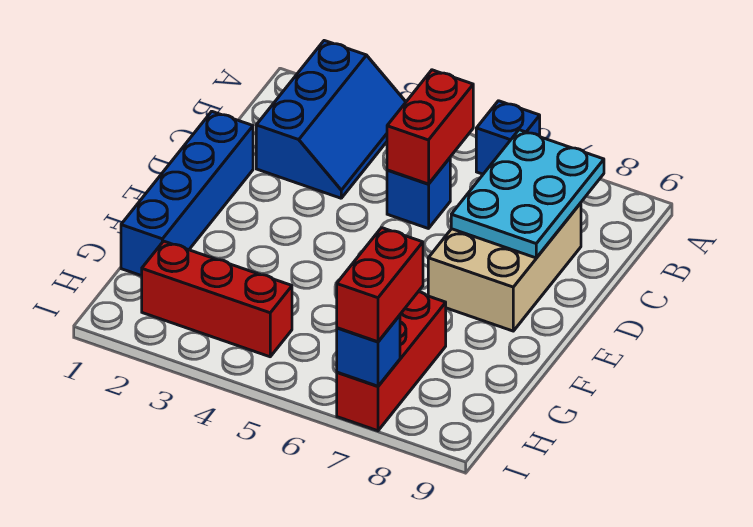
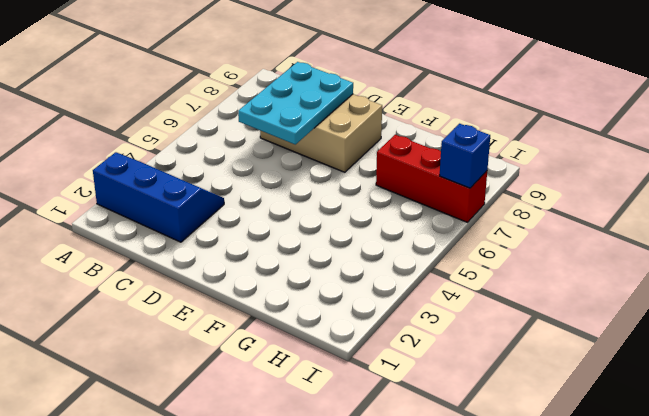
cyan 2x3 plate [238,62,353,144] -> cyan 2x3 plate turned to [451,130,604,258]
none -> blue 1x1 brick [476,101,540,174]
none -> blue 1x1 brick [387,158,450,229]

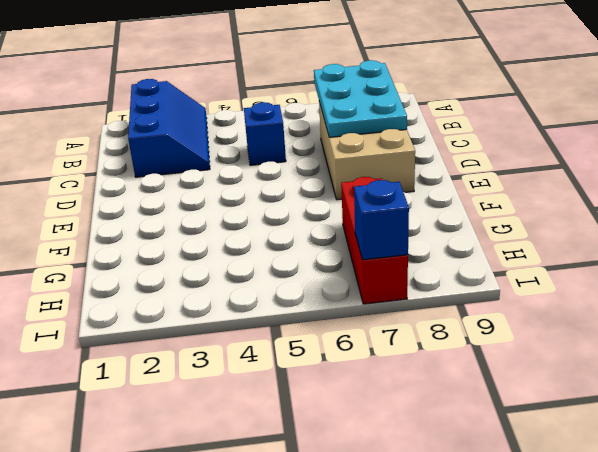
none -> blue 1x1 brick [476,101,540,174]
none -> blue 1x4 brick [121,112,253,276]

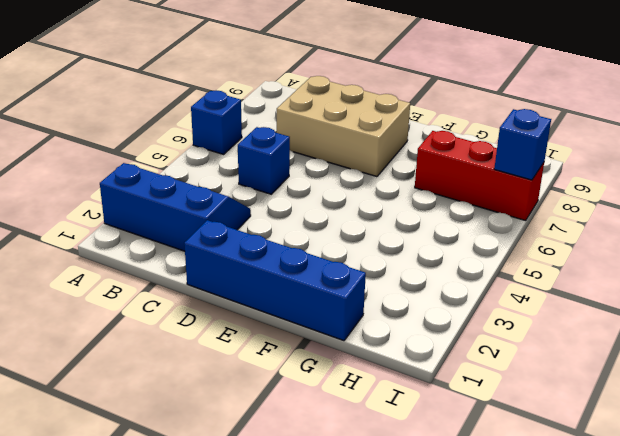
none -> red 1x3 brick [142,241,292,357]
none -> red 1x2 brick [387,70,473,184]

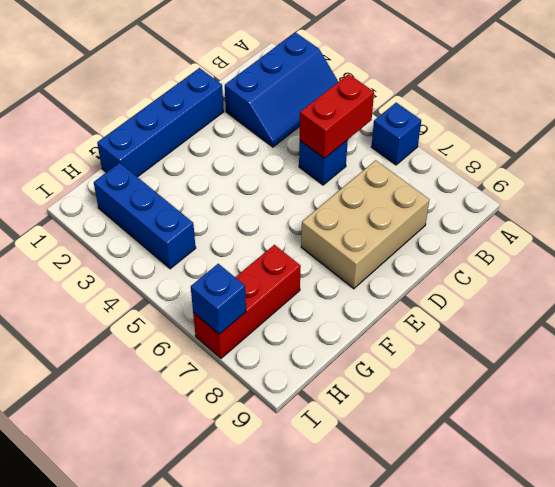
blue 1x3 brick [94,163,196,269] -> red 1x3 brick [142,241,292,357]
none -> cyan 2x3 plate [451,130,604,258]
none -> red 1x2 brick [337,228,423,342]

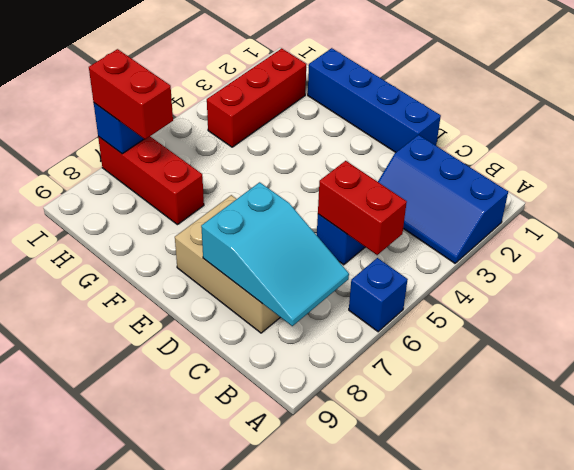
cyan 2x3 slope [201,182,349,326] -> cyan 2x3 plate [451,130,604,258]

